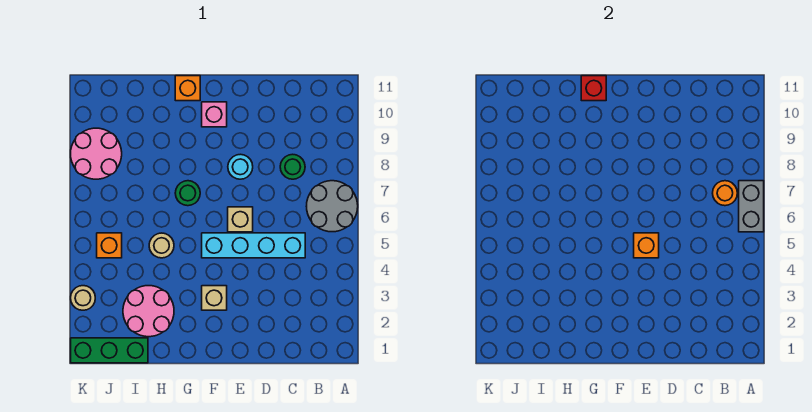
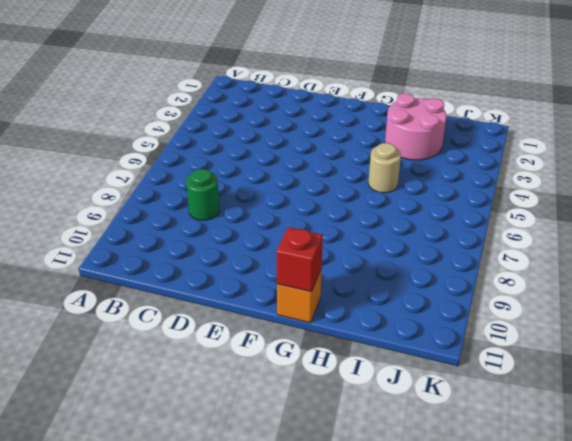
none -> grey 2x2 round brick [306,181,358,232]
none -> cyan 1x4 brick [202,233,305,258]
none -> tan 1x1 brick [228,207,253,232]

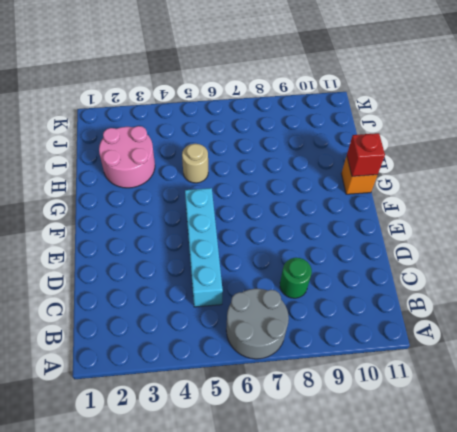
none -> tan 1x1 brick [228,207,253,232]
none -> cyan 1x1 round brick [228,154,253,179]
none -> tan 1x1 brick [202,286,227,310]

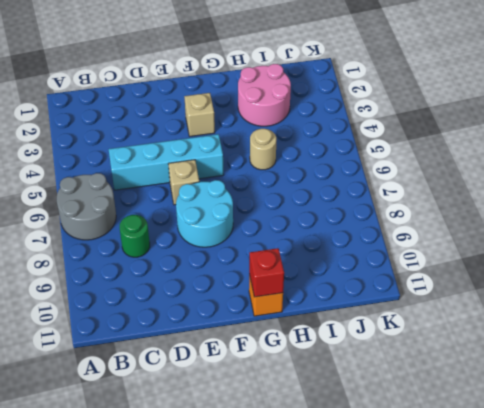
cyan 2x2 round brick [176,180,233,247] -> cyan 1x1 round brick [228,154,253,179]
none -> pink 1x1 brick [202,102,227,127]
none -> green 1x1 round brick [175,181,200,206]
none -> green 1x3 brick [71,338,148,363]

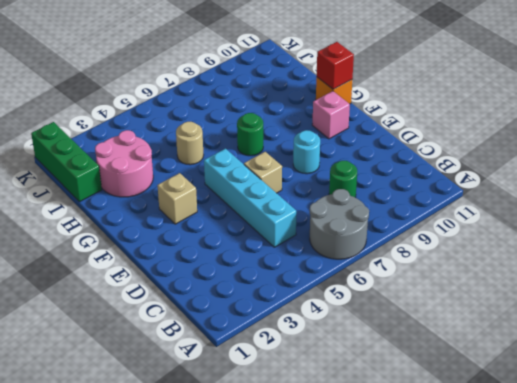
none -> orange 1x1 brick [97,233,122,258]
none -> pink 2x2 round brick [71,128,122,179]
none -> tan 1x1 round brick [71,286,95,310]

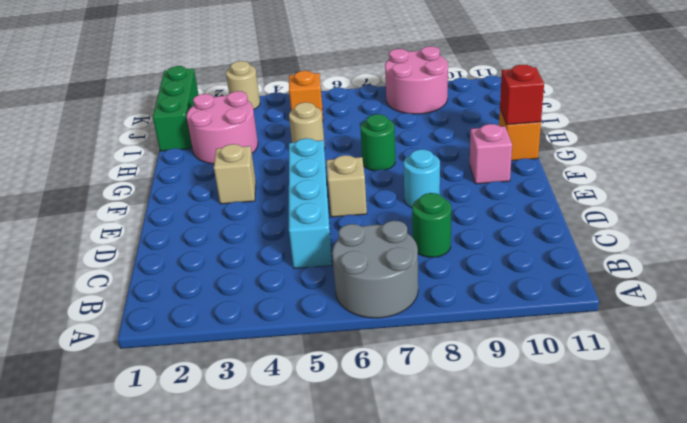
none -> grey 1x2 brick [739,181,764,232]
none -> orange 1x1 round brick [713,181,737,206]
none -> orange 1x1 brick [634,233,659,258]

